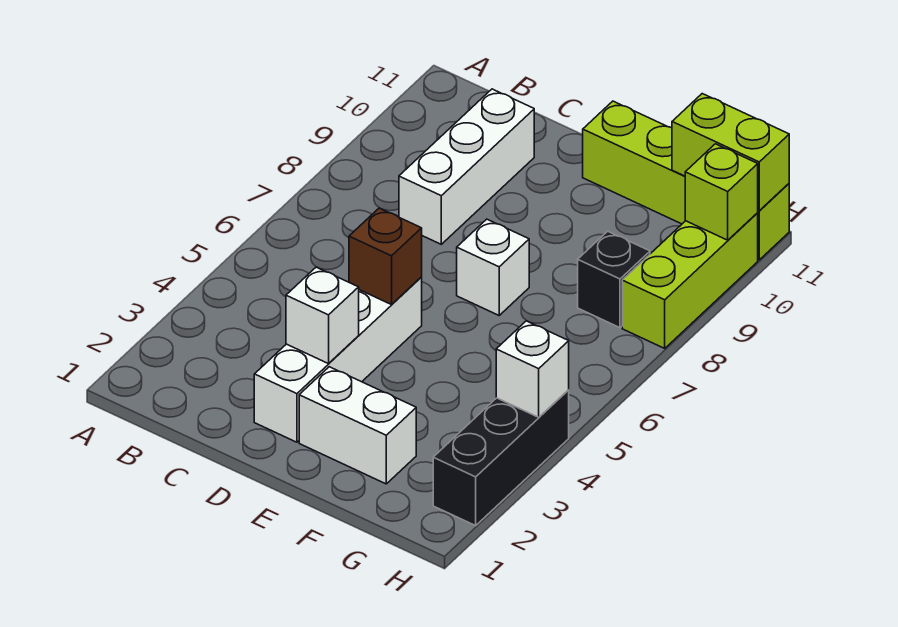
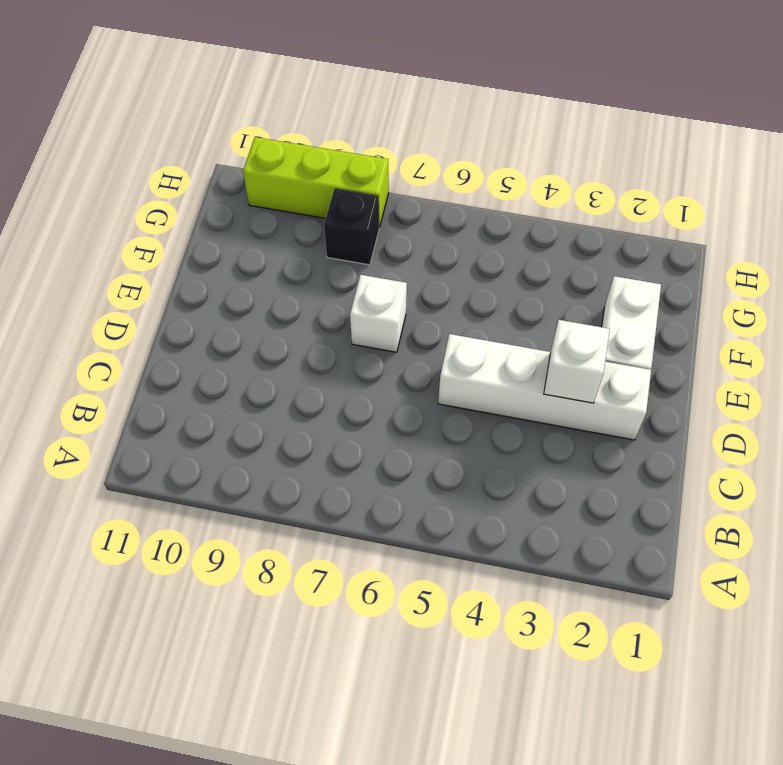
none -> white 1x3 brick [399,89,534,244]
none -> lime 1x4 brick [583,101,789,260]
none -> black 1x3 brick [433,390,569,526]

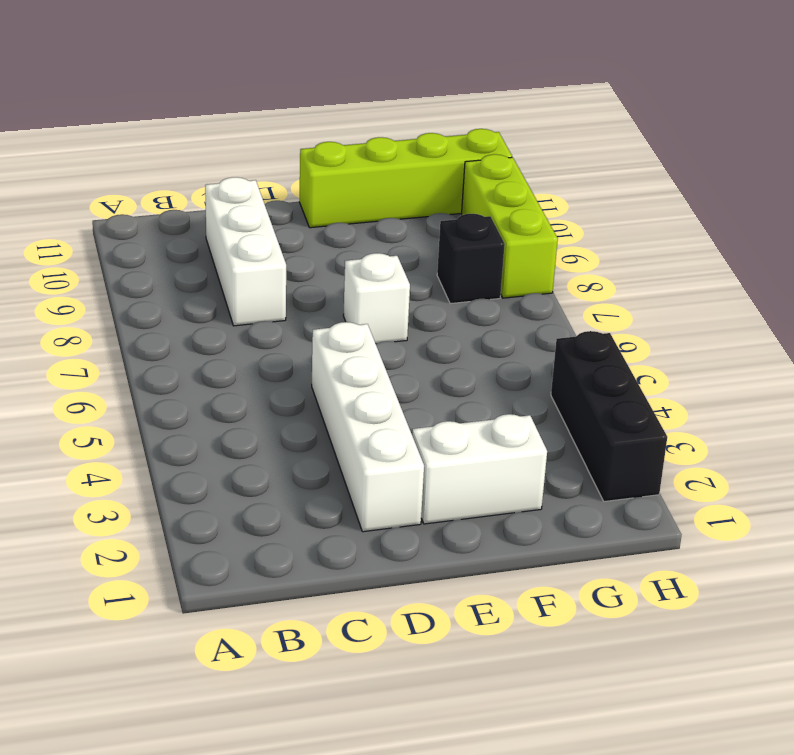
none -> white 1x1 brick [286,267,359,364]
none -> brown 1x1 brick [349,208,422,305]
none -> lime 1x2 brick [672,94,789,211]

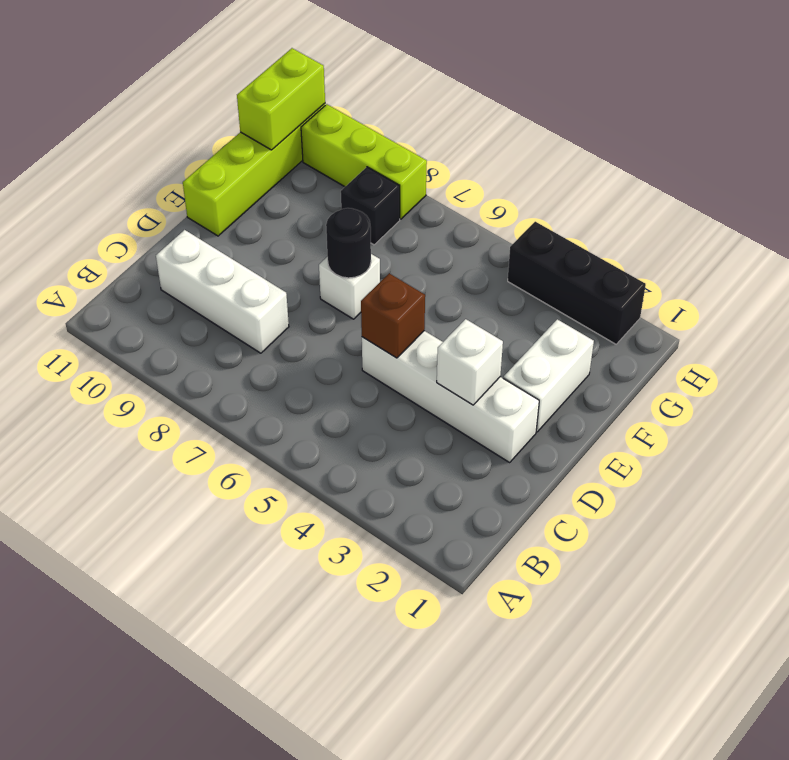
black 1x1 round brick [326,208,371,278] -> none
none -> white 1x1 brick [496,321,569,417]
none -> lime 1x1 brick [685,144,758,240]

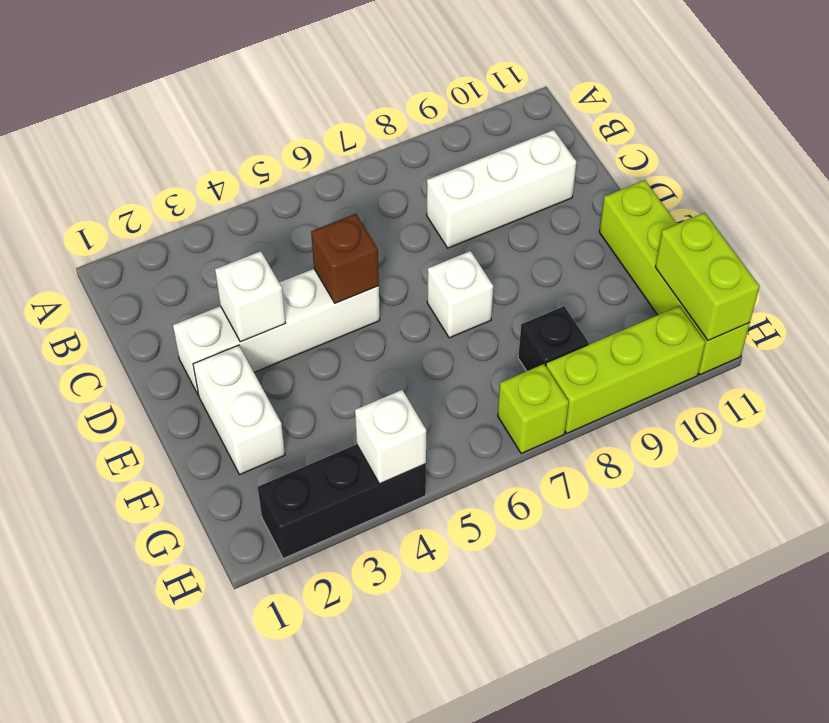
lime 1x1 brick [498,364,569,454] -> lime 1x1 brick moved to [685,144,758,240]

